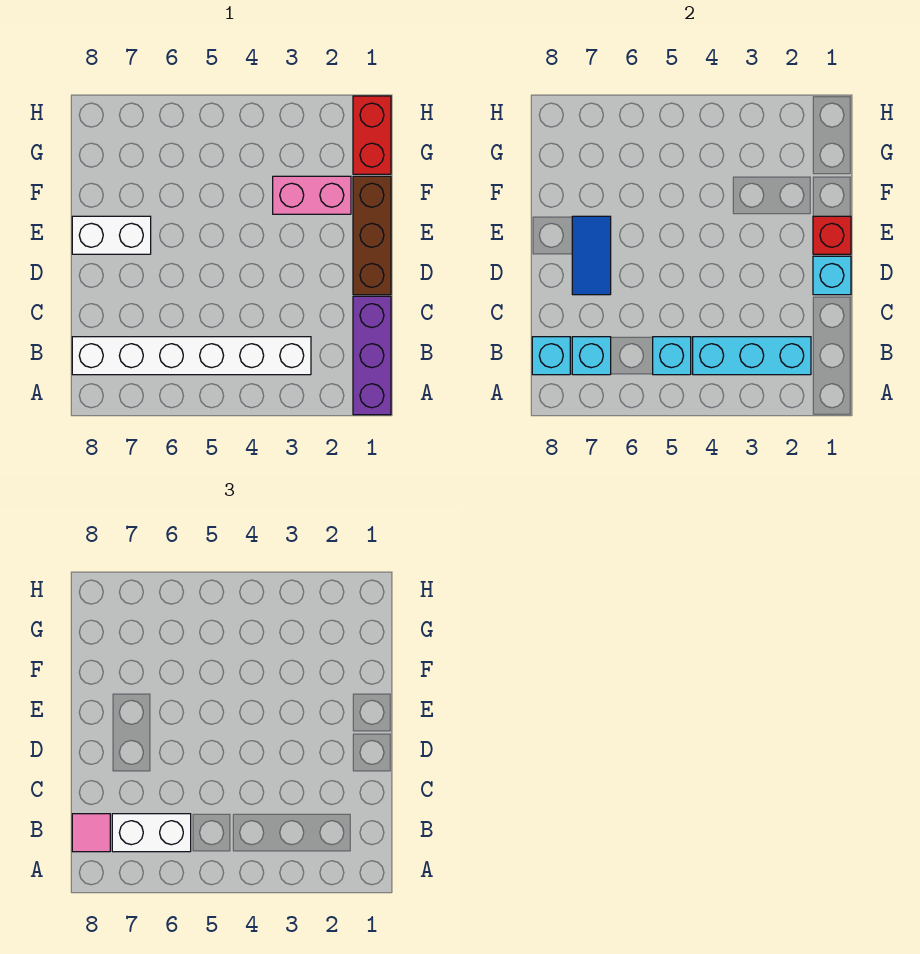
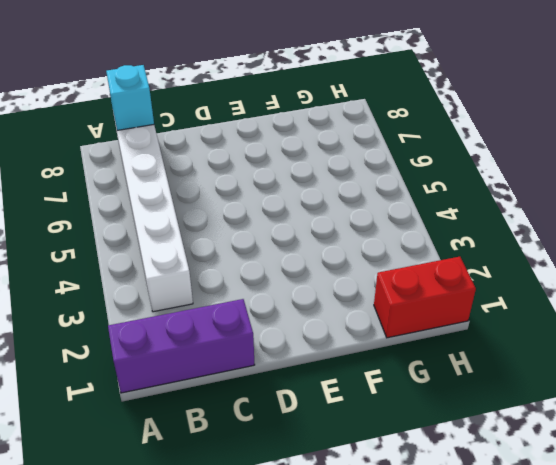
none -> brown 1x3 brick [353,176,391,295]
none -> white 1x2 brick [72,216,151,254]
none -> pink 1x2 brick [273,176,351,214]

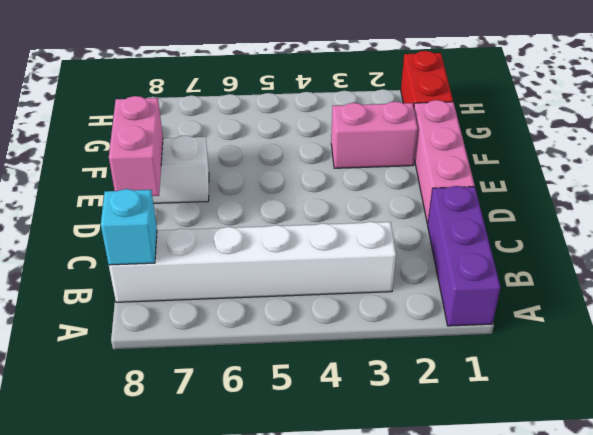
pink 1x3 brick [414,100,475,224] -> brown 1x3 brick [353,176,391,295]
pink 1x2 brick [109,96,163,196] -> none
none -> cyan 1x3 brick [693,337,811,375]
none -> cyan 1x1 brick [653,337,691,375]
none -> cyan 1x1 brick [572,337,611,375]

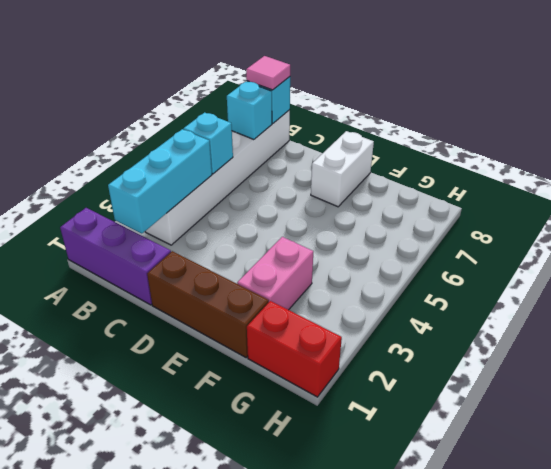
none -> cyan 1x1 brick [813,256,851,295]
none -> blue 1x2 tile [572,216,611,295]
none -> red 1x1 brick [813,216,851,254]

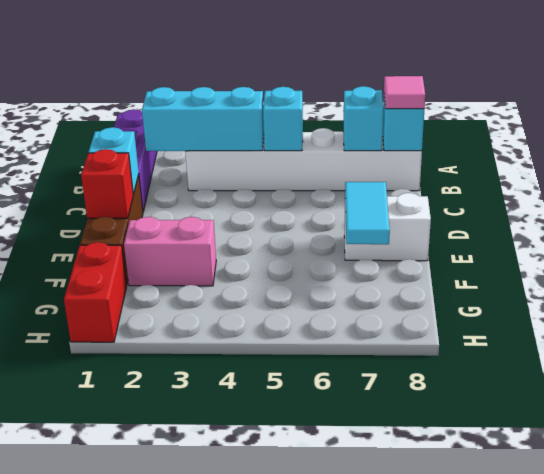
cyan 1x2 tile [345,182,390,244] -> blue 1x2 tile [572,216,611,295]
none -> white 1x2 brick [112,814,191,852]

